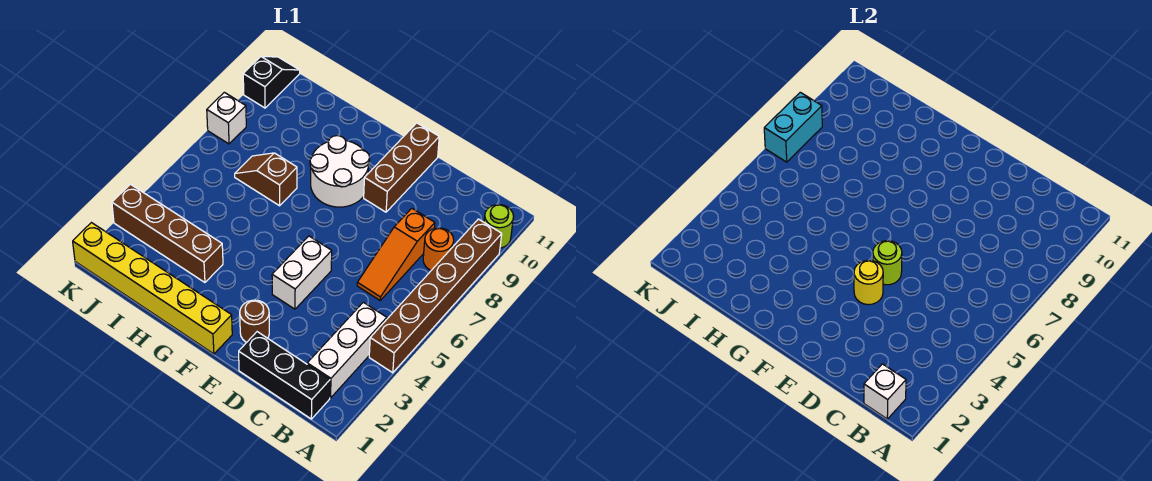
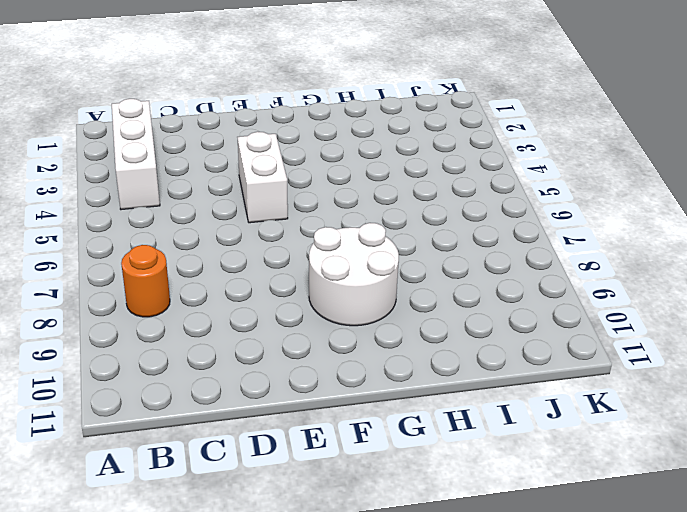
none -> brown 1x6 brick [369,219,502,373]
none -> lime 1x1 round brick [484,204,514,248]
none -> black 1x3 brick [239,332,330,419]

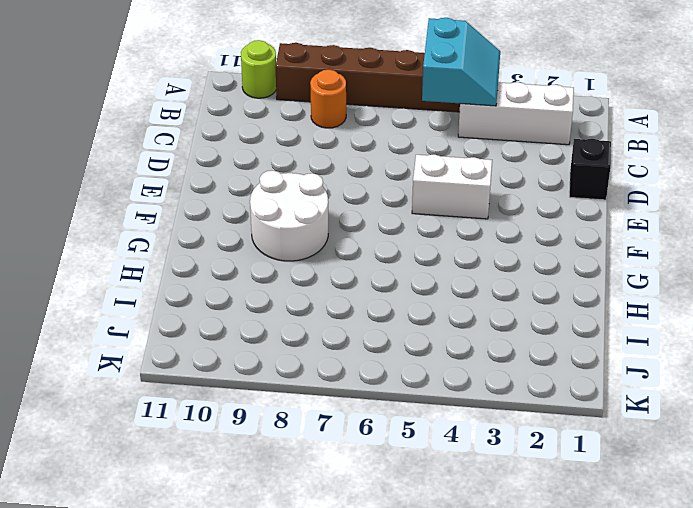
cyan 2x2 slope [422,18,500,106] -> none
black 1x1 brick [569,139,611,200] -> black 1x3 brick [239,332,330,419]
none -> orange 1x3 slope [357,208,435,300]
none -> brown 1x1 round brick [240,300,269,343]
none -> brown 1x3 brick [364,123,439,212]

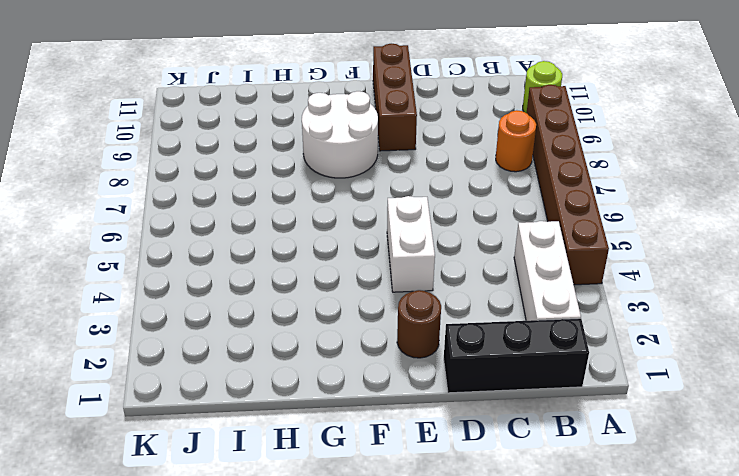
none -> orange 1x3 slope [357,208,435,300]
none -> yellow 1x6 brick [73,223,232,354]
none -> brown 1x4 brick [112,184,223,282]

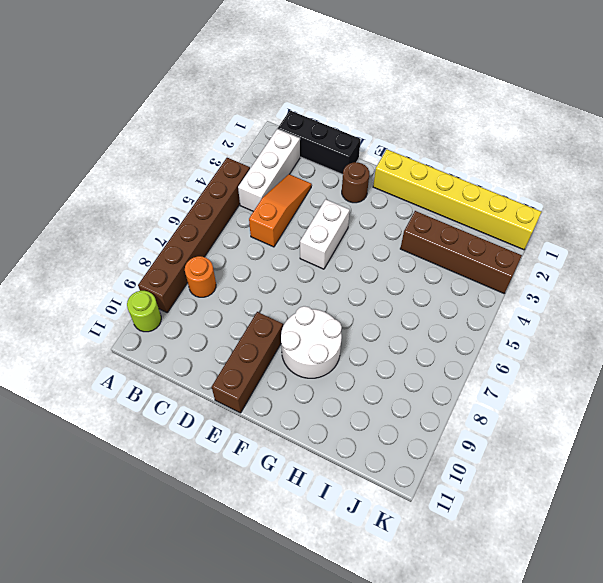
orange 1x3 slope [249,174,312,247] -> orange 1x3 slope moved to [357,208,435,300]
none -> brown 1x2 slope [235,153,297,206]
none -> white 1x1 brick [207,92,246,144]
none -> black 1x2 slope [243,56,300,108]

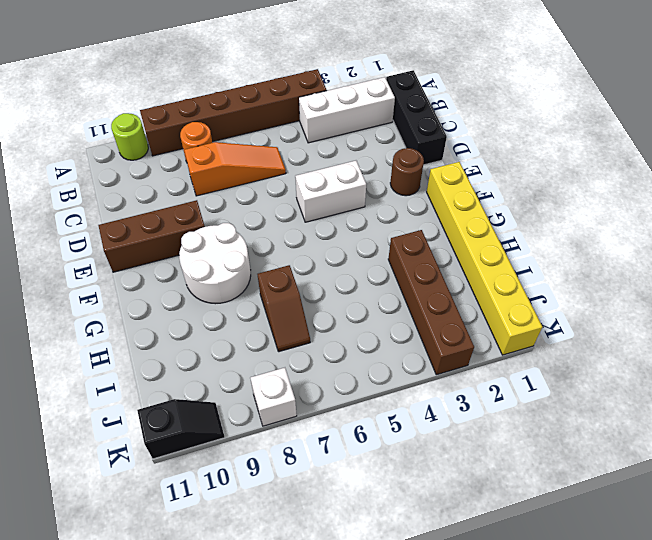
black 1x2 slope [137,399,225,459] -> black 1x2 slope turned to [243,56,300,108]
none -> white 1x1 brick [864,364,906,419]
none -> yellow 1x1 round brick [854,260,883,305]
none -> lime 1x1 round brick [873,241,902,285]

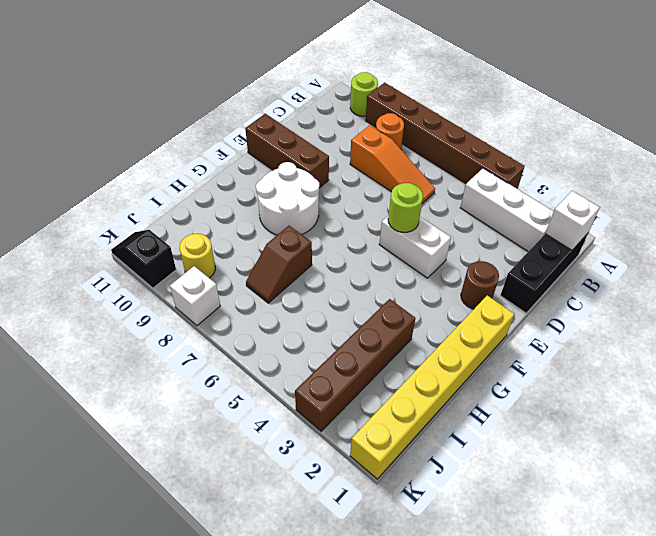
yellow 1x1 round brick [179,234,215,278] -> yellow 1x1 round brick moved to [854,260,883,305]
none -> cyan 1x2 brick [764,92,822,162]

